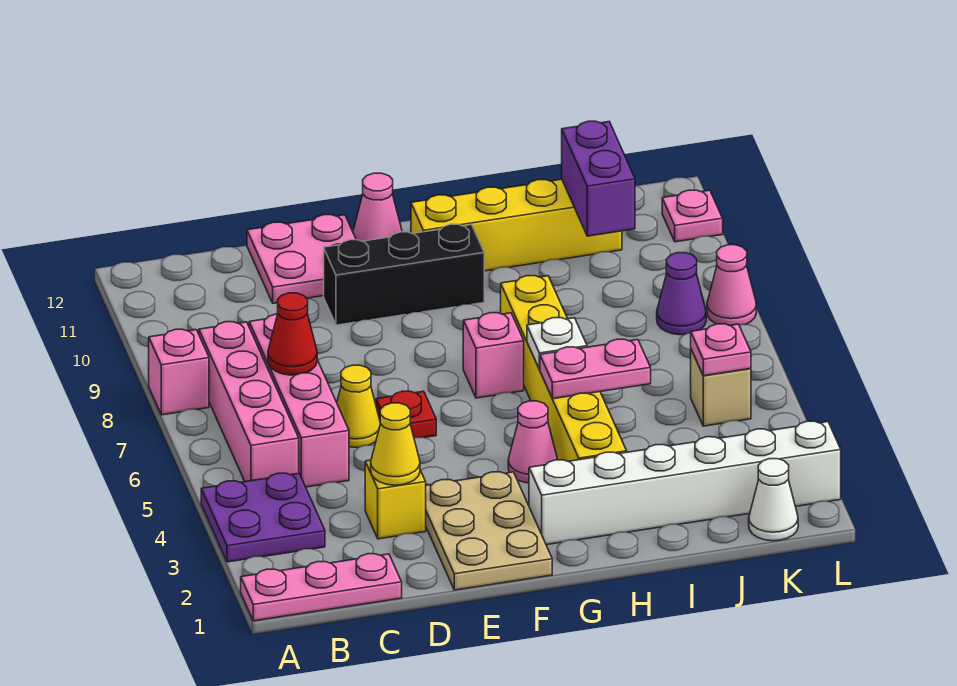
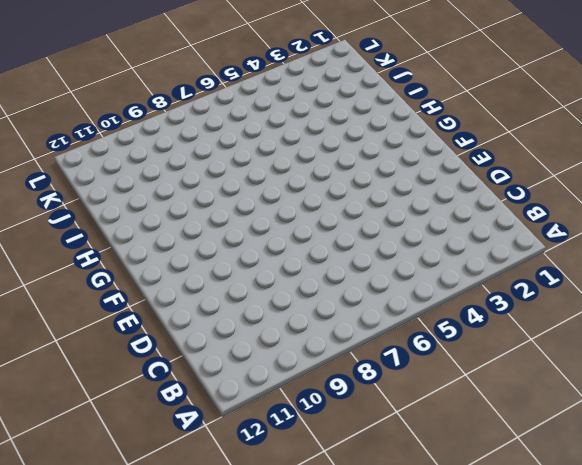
none -> pink 1x3 plate [241,554,402,621]
none -> purple 2x2 plate [201,473,325,562]
none -> pink 1x1 brick [149,329,209,415]

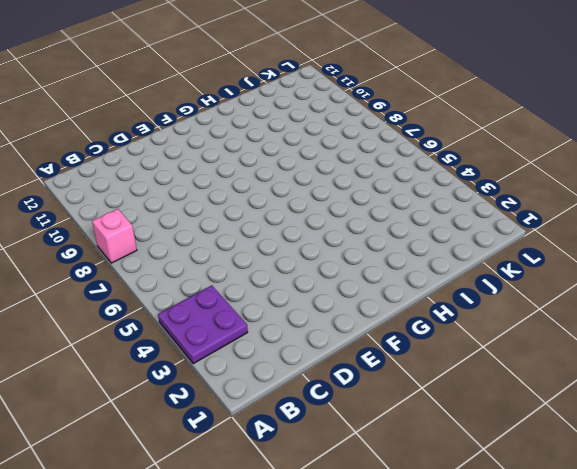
none -> pink 1x3 plate [241,554,402,621]
none -> pink 1x4 brick [199,322,299,482]
none -> pink 1x4 brick [249,314,349,487]

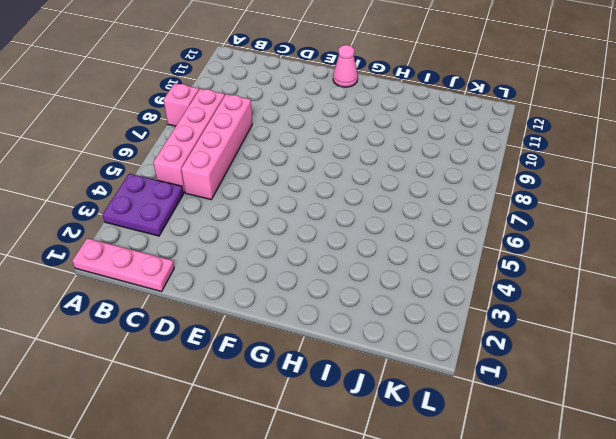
none -> yellow 1x1 brick [365,460,426,539]
none -> yellow 1x1 cone [337,365,380,447]
none -> pink 2x2 plate [247,215,356,303]

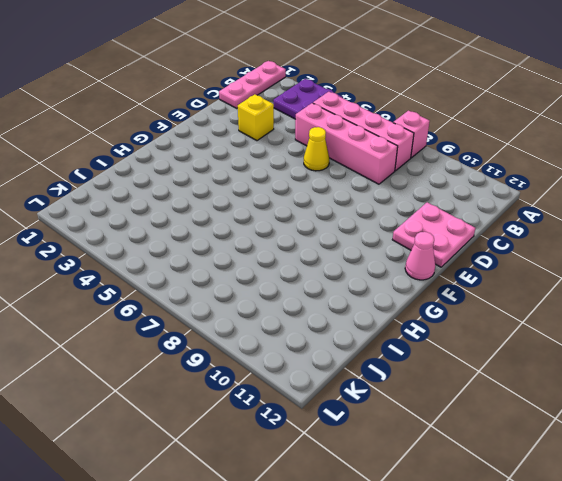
none -> tan 2x3 plate [426,472,552,590]
none -> red 1x1 plate [376,391,436,438]
none -> black 1x3 brick [324,224,484,325]

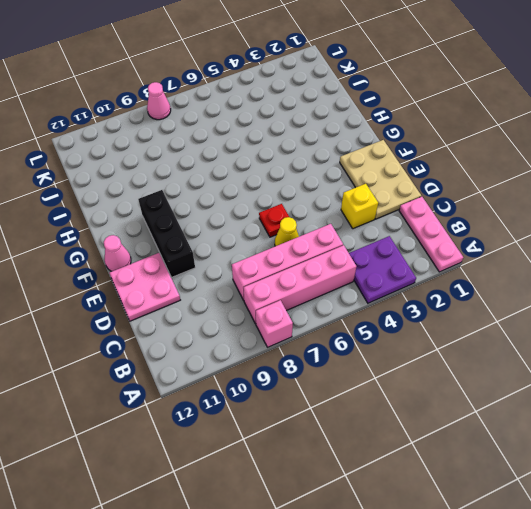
tan 2x3 plate [340,140,421,219] -> tan 2x3 plate turned to [426,472,552,590]
none -> white 1x6 brick [529,421,841,545]
none -> pink 1x1 cone [508,401,557,483]
none -> pink 1x1 brick [463,313,524,398]

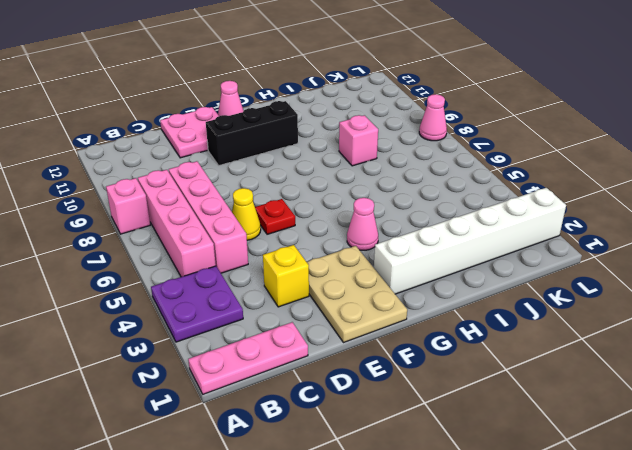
pink 1x1 brick [339,115,378,166] -> pink 1x1 brick moved to [463,313,524,398]
none -> yellow 1x4 brick [411,179,622,271]
none -> yellow 1x6 brick [501,276,627,461]
none -> white 1x1 cone [749,459,798,541]

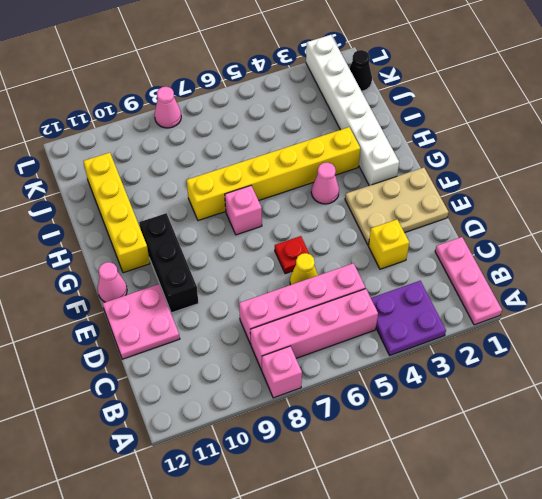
black 1x1 cone [349,50,372,91] -> white 1x1 cone [749,459,798,541]
none -> tan 1x1 brick [691,350,751,426]
none -> purple 1x1 cone [657,253,706,335]
none -> pink 1x1 plate [662,190,723,242]

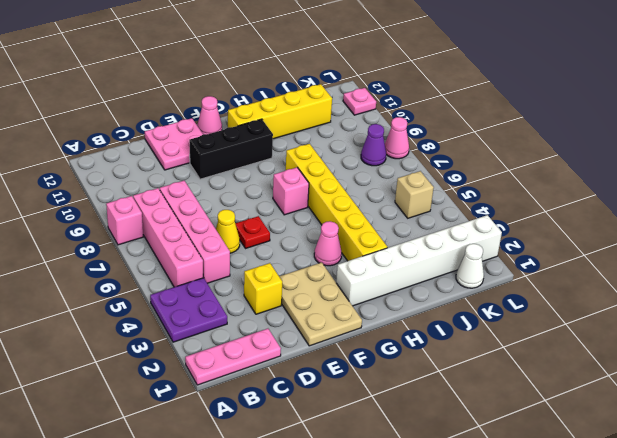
none -> red 1x1 cone [268,293,317,375]
none -> yellow 1x1 cone [371,403,420,485]
none -> pink 1x2 plate [540,339,651,399]

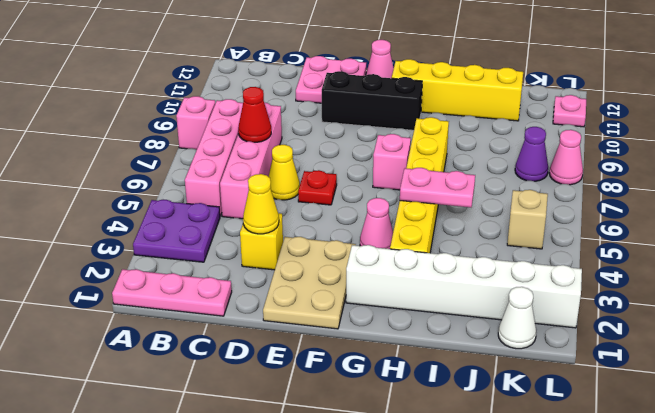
none -> white 1x1 plate [527,318,587,369]
none -> purple 1x2 brick [562,121,635,236]
none -> pink 1x1 plate [691,324,751,376]

